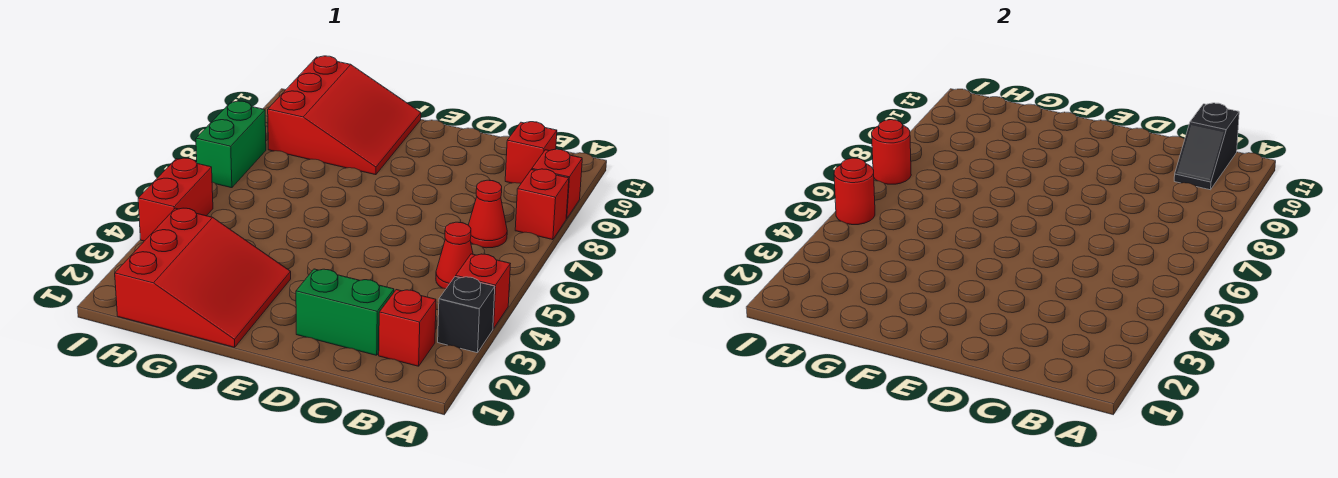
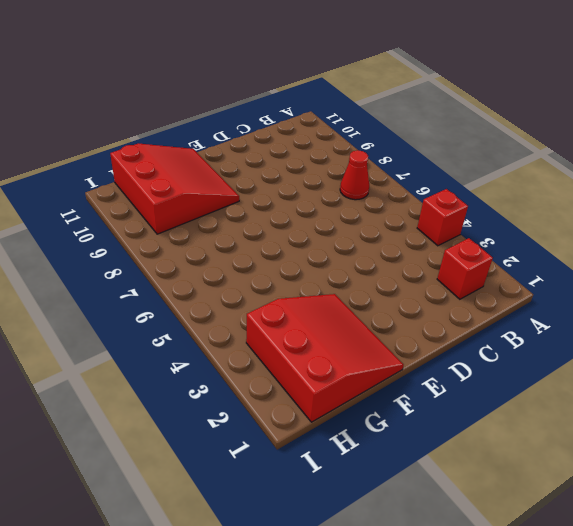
none -> black 1x1 brick [438,277,495,353]
none -> red 1x1 brick [515,169,569,240]
none -> red 1x1 brick [532,149,582,219]

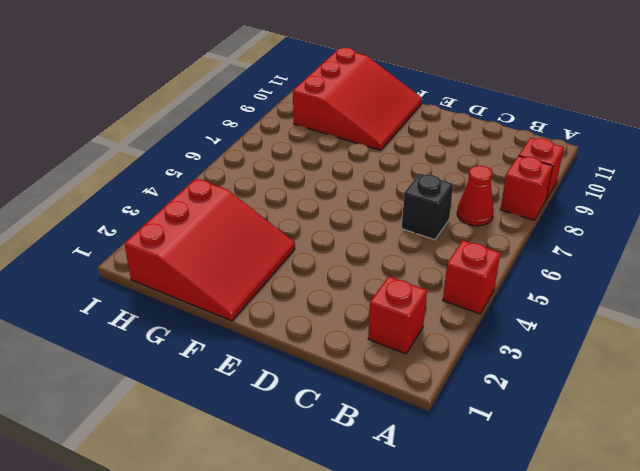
black 1x1 brick [402,173,453,240] -> black 1x1 brick moved to [438,277,495,353]
none -> red 1x1 cone [436,222,473,289]
none -> red 1x1 brick [505,122,557,183]
none -> green 1x2 brick [296,269,394,355]

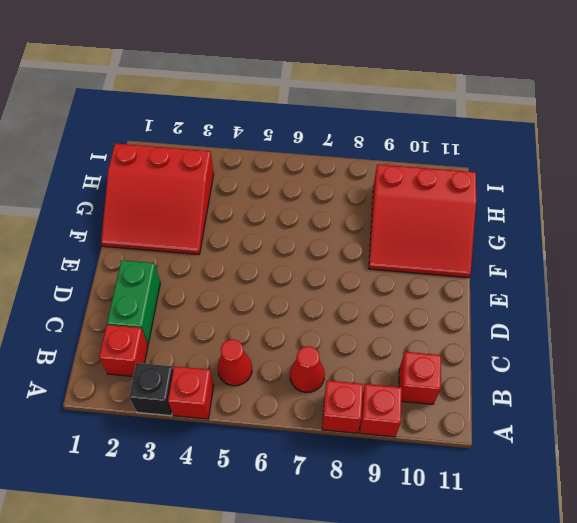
none -> red 1x2 brick [138,158,213,241]
none -> green 1x2 brick [196,101,266,188]
none -> black 1x2 slope [1174,103,1239,190]

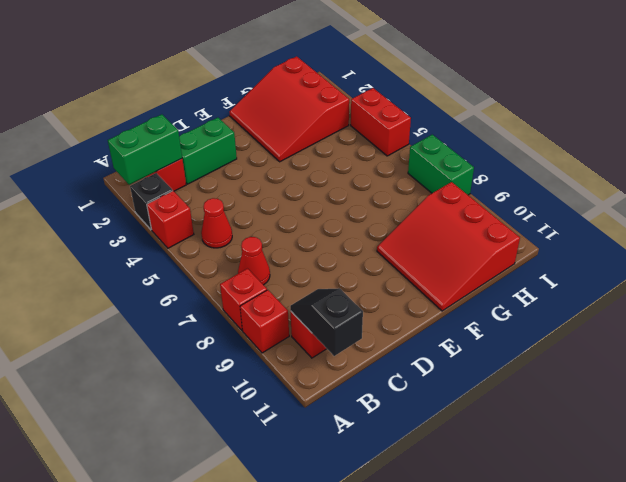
green 1x2 brick [108,114,182,185] -> none
none -> red 1x1 round brick [834,158,875,225]
none -> red 1x1 round brick [872,120,911,184]

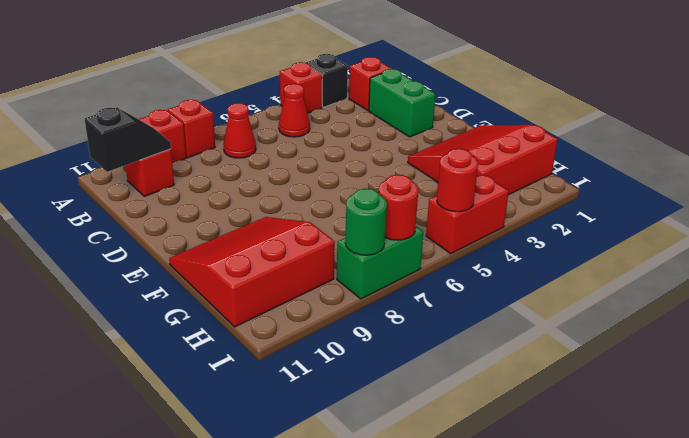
green 1x1 round brick [345,189,387,255] -> none

